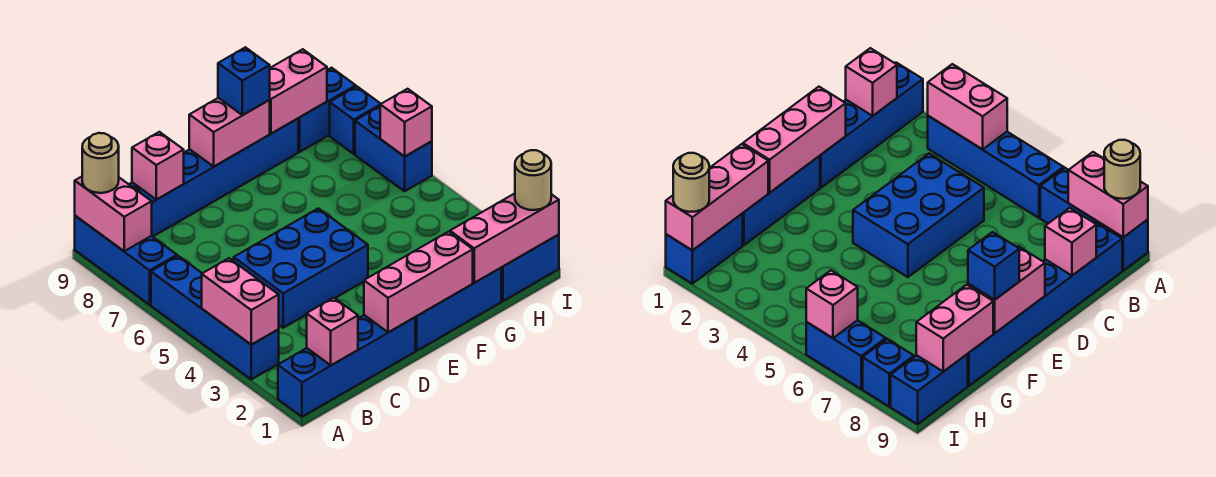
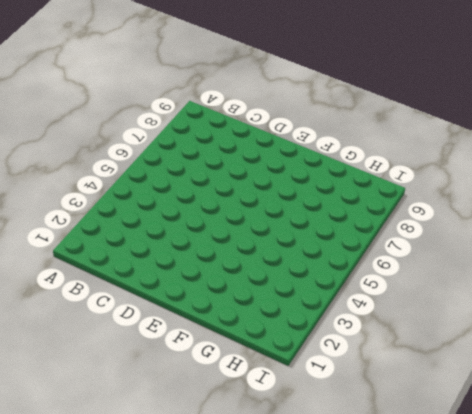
none -> blue 1x4 brick [278,315,415,417]
none -> blue 1x4 brick [151,256,279,379]
none -> blue 1x3 brick [75,216,177,305]

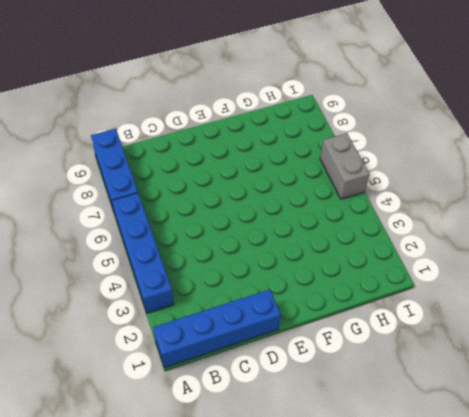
grey 1x2 brick [320,133,369,199] -> blue 1x2 brick [355,106,432,191]
none -> blue 1x6 brick [129,119,298,237]
none -> blue 2x3 brick [234,208,368,328]
none -> blue 1x3 brick [415,268,501,351]

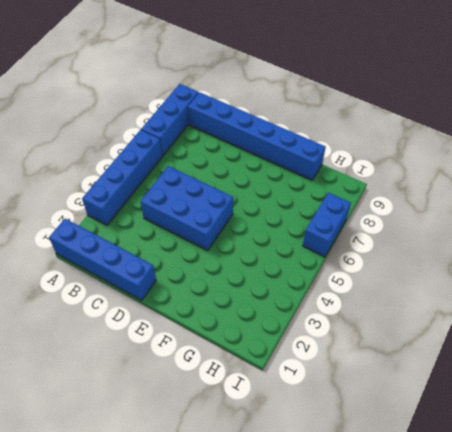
none -> blue 1x3 brick [415,268,501,351]
none -> blue 1x2 brick [501,235,559,301]
none -> blue 1x2 brick [298,68,356,152]

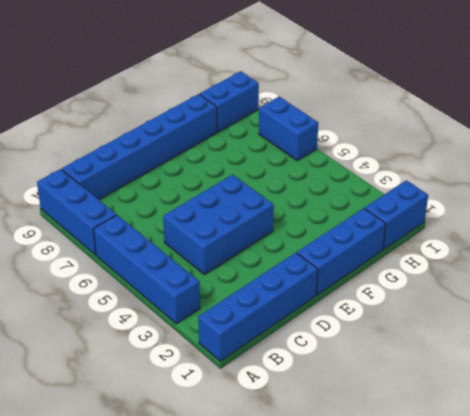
none -> blue 1x1 brick [330,86,380,154]
none -> pink 1x2 brick [202,258,279,345]
none -> pink 1x2 brick [75,177,152,251]

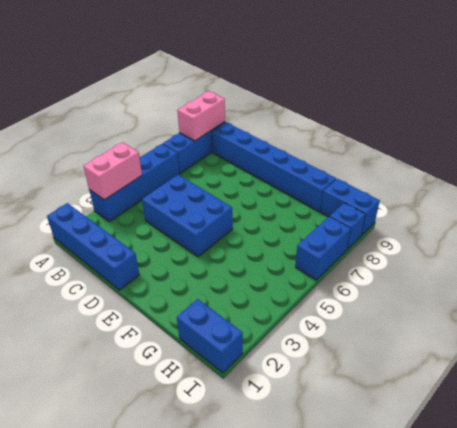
none -> blue 1x3 brick [415,268,501,351]
none -> pink 1x1 brick [307,298,358,365]
none -> pink 1x1 brick [132,132,184,200]

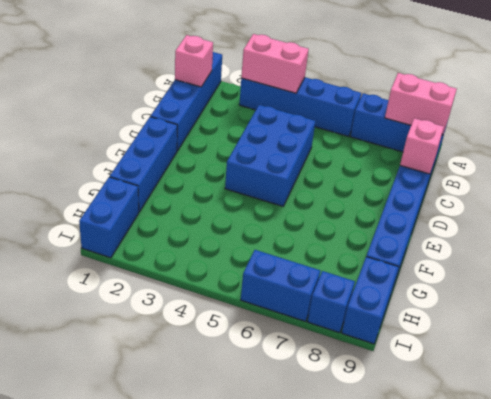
none -> pink 1x3 brick [364,232,473,332]
none -> pink 1x2 brick [189,98,270,166]
none -> pink 1x3 brick [450,194,559,283]

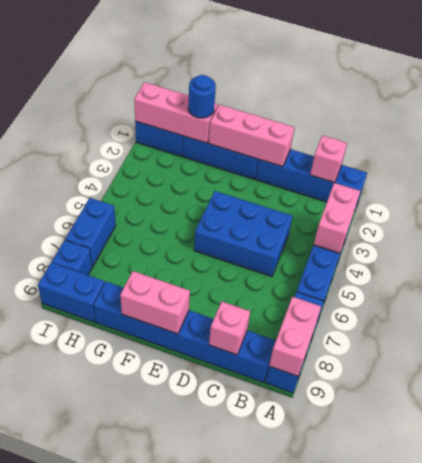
blue 1x1 round brick [188,75,216,118] -> none
none -> pink 1x2 brick [270,49,327,134]
none -> pink 1x1 brick [380,89,432,157]
none -> tan 1x1 round brick [82,133,119,193]

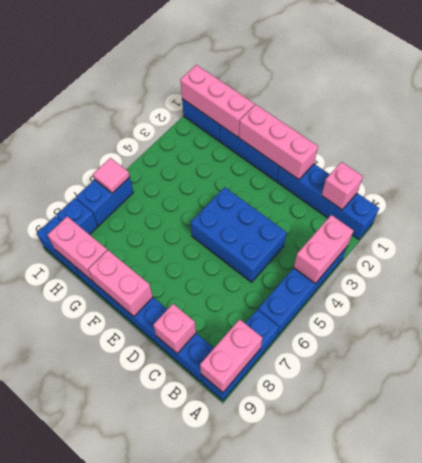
pink 1x1 tile [93,158,130,193] -> pink 1x1 brick [380,89,432,157]
none -> tan 1x1 round brick [82,133,119,193]
none -> blue 1x1 brick [218,47,270,115]
none -> tan 1x1 round brick [515,150,551,210]

